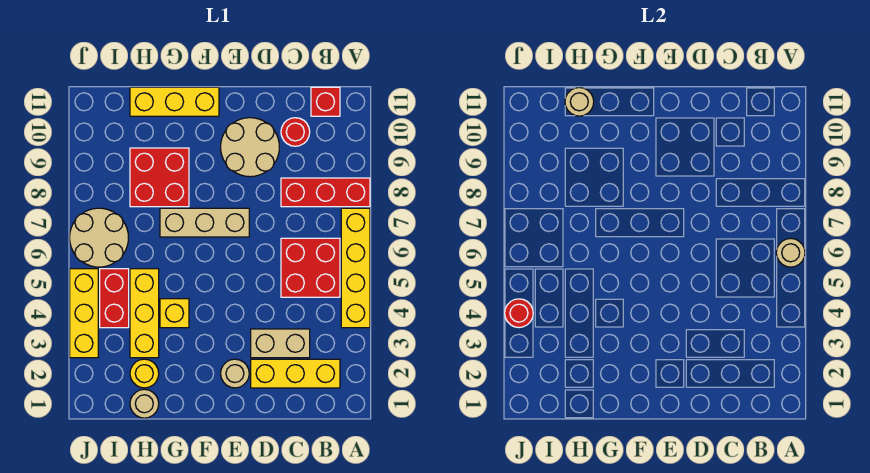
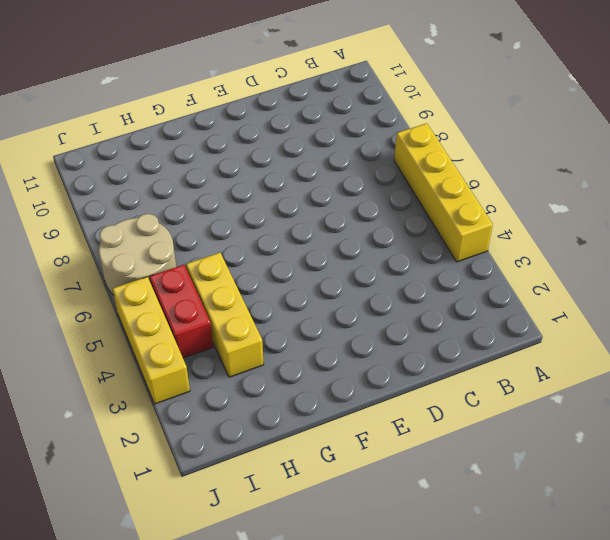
none -> red 1x3 brick [281,178,370,207]
none -> yellow 1x3 brick [251,359,340,388]
none -> red 2x2 brick [281,238,340,297]

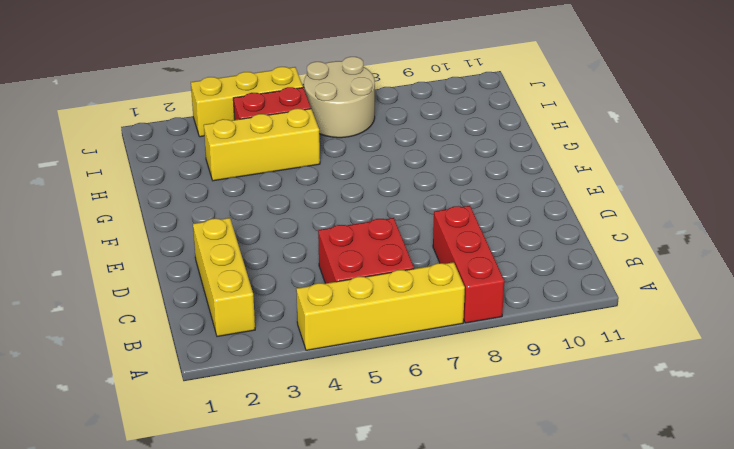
none -> red 1x1 brick [311,87,340,116]
none -> tan 1x2 brick [251,329,310,358]
none -> red 1x1 round brick [281,118,310,146]

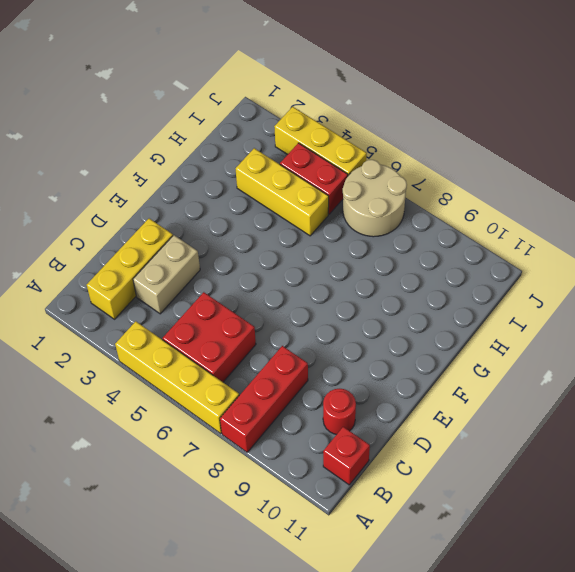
none -> tan 2x2 round brick [221,118,279,177]
none -> tan 1x1 round brick [221,359,249,388]
none -> tan 1x3 brick [160,208,249,237]

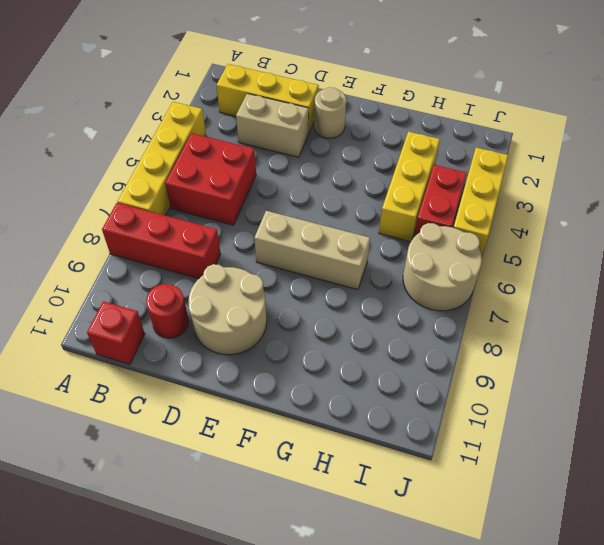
none -> yellow 1x3 brick [130,87,219,116]
none -> yellow 1x1 brick [160,299,189,328]
none -> red 2x2 brick [130,148,189,207]

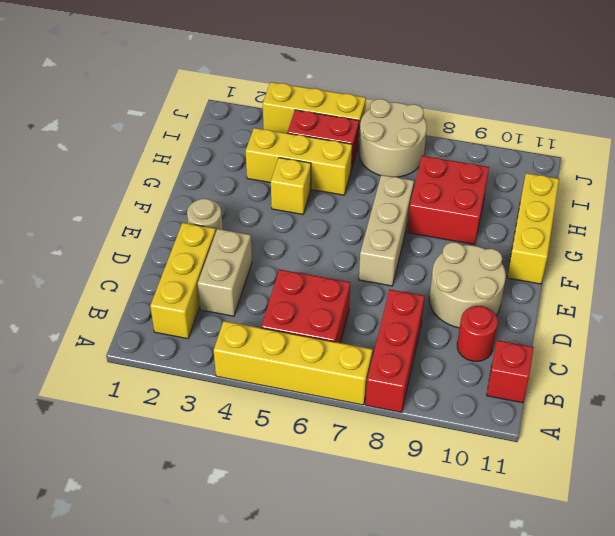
none -> tan 1x1 round brick [130,389,159,418]
none -> yellow 1x1 round brick [130,359,159,388]
none -> tan 1x1 round brick [776,238,805,267]

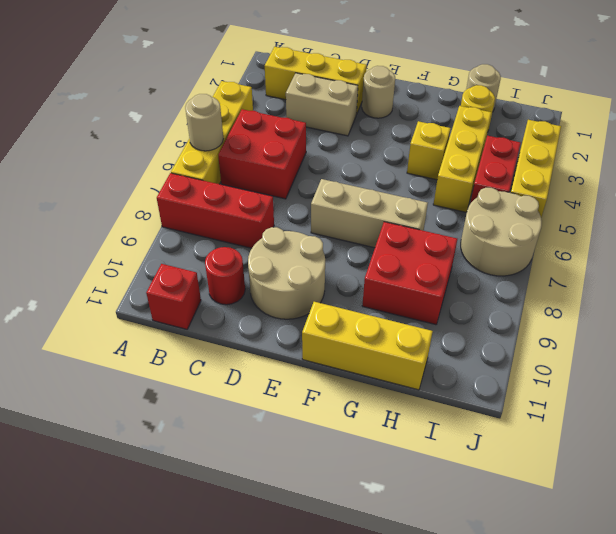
none -> tan 1x1 round brick [565,87,594,116]
none -> red 1x1 round brick [505,299,533,328]

